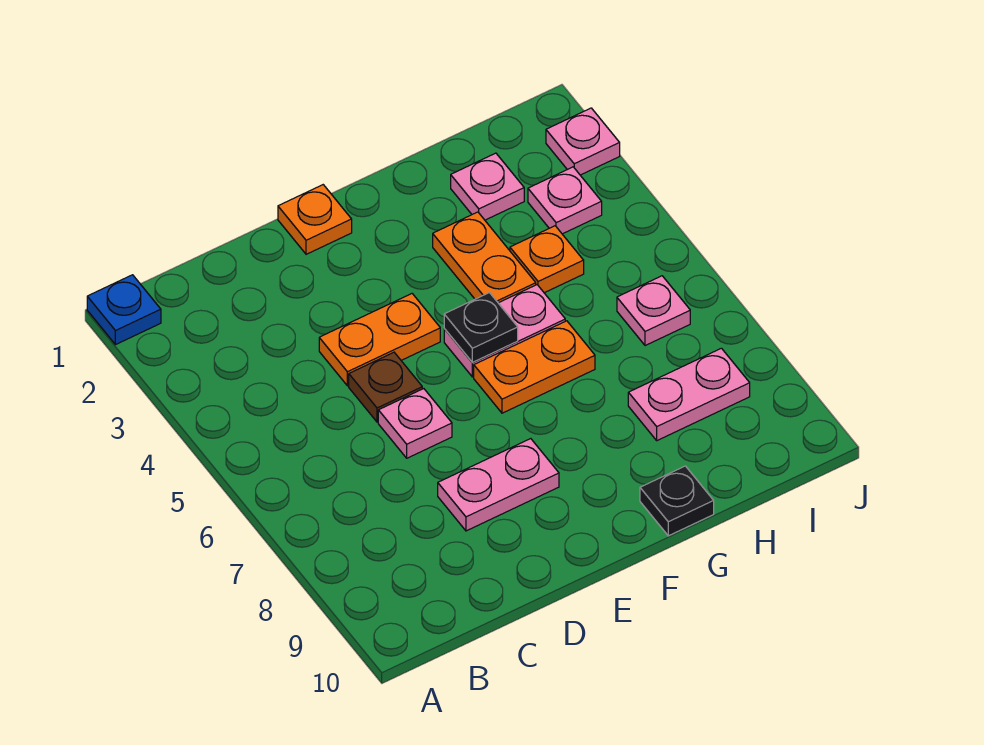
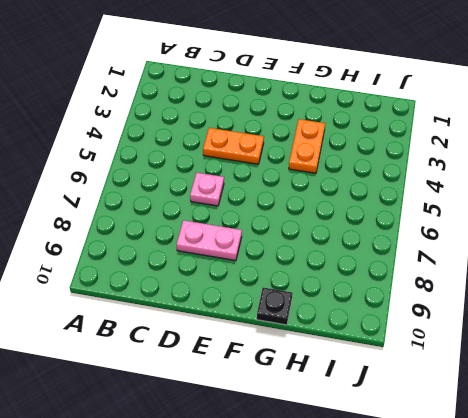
none -> blue 1x1 plate [87,275,161,345]
none -> brown 1x1 plate [349,352,422,422]
none -> orange 1x1 plate [278,185,352,254]

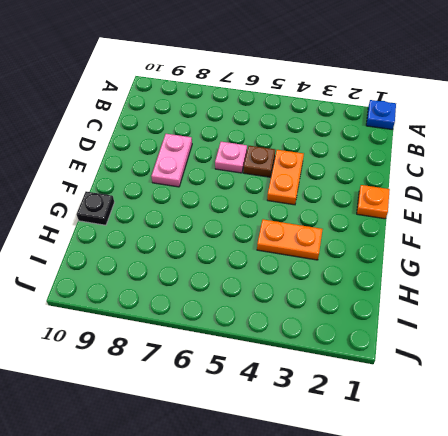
none -> pink 1x2 plate [444,285,565,377]
none -> orange 1x2 plate [474,321,595,413]
none -> pink 1x1 plate [451,153,524,220]

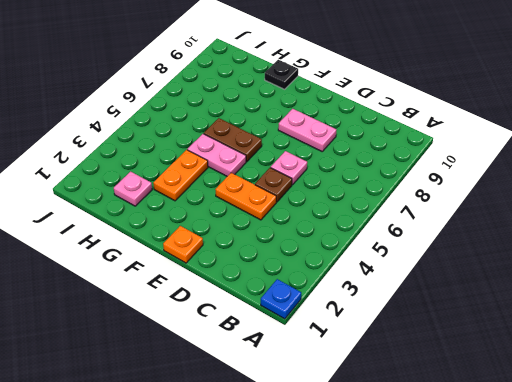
brown 1x2 plate [204,118,262,162] -> orange 1x2 plate [474,321,595,413]
none -> orange 1x1 plate [510,226,584,293]
none -> pink 1x2 plate [628,348,750,441]
none -> pink 1x1 plate [528,167,602,234]

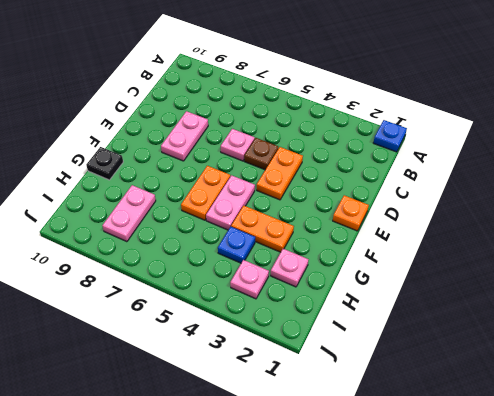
blue 1x1 plate [218,227,255,263] -> orange 1x1 plate [510,226,584,293]
none -> pink 1x1 plate [617,276,690,346]
none -> pink 1x1 plate [546,108,620,175]
none -> black 1x1 plate [444,293,518,363]

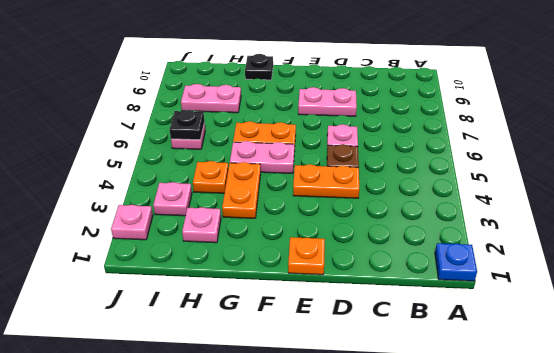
black 1x1 plate [170,110,204,140] -> black 1x1 plate moved to [444,293,518,363]

